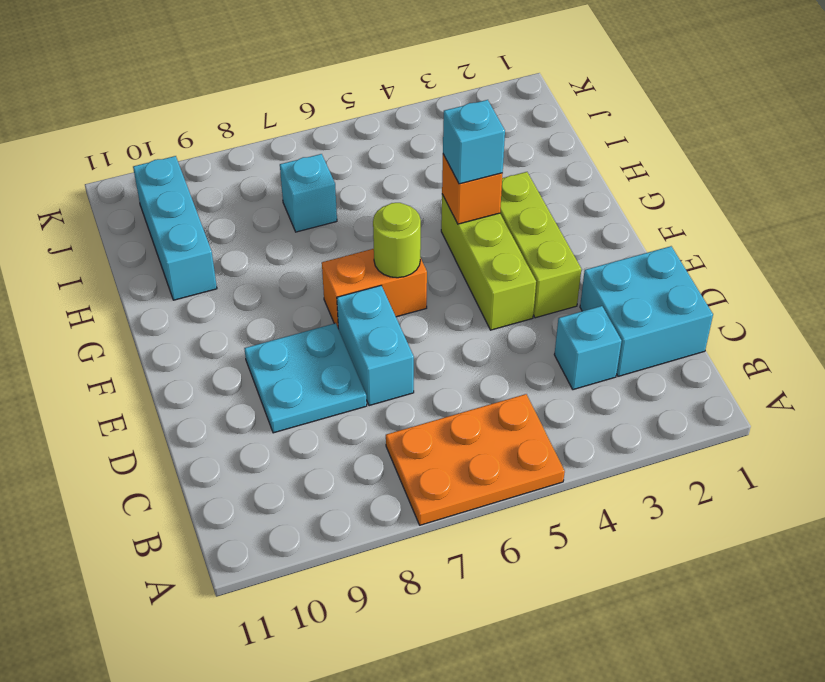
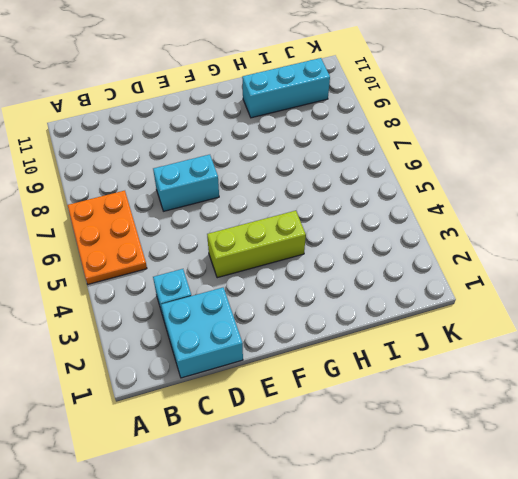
none -> cyan 2x2 plate [244,323,367,433]
none -> lime 1x3 brick [500,172,581,318]
none -> orange 1x2 brick [322,249,427,327]

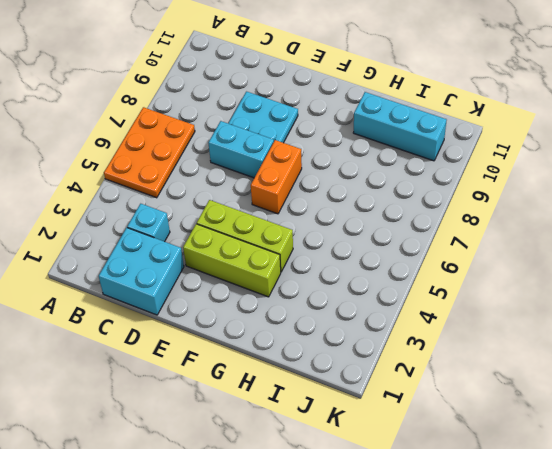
none -> cyan 1x1 brick [280,154,337,232]
none -> lime 1x1 round brick [373,203,421,278]
none -> orange 1x1 brick [442,154,503,224]

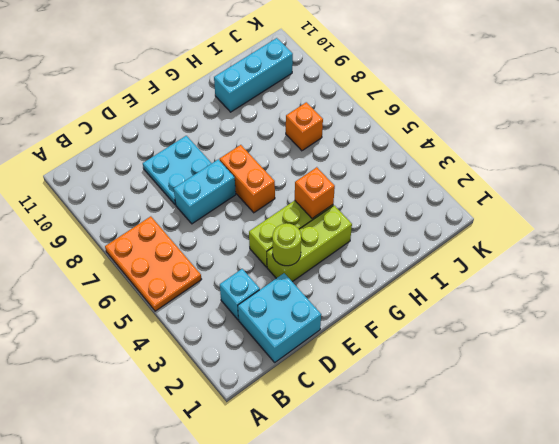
lime 1x1 round brick [272,223,301,266] -> lime 1x1 round brick moved to [373,203,421,278]
orange 1x1 brick [286,102,323,151] -> cyan 1x1 brick [280,154,337,232]
none -> cyan 1x1 brick [443,100,505,184]

